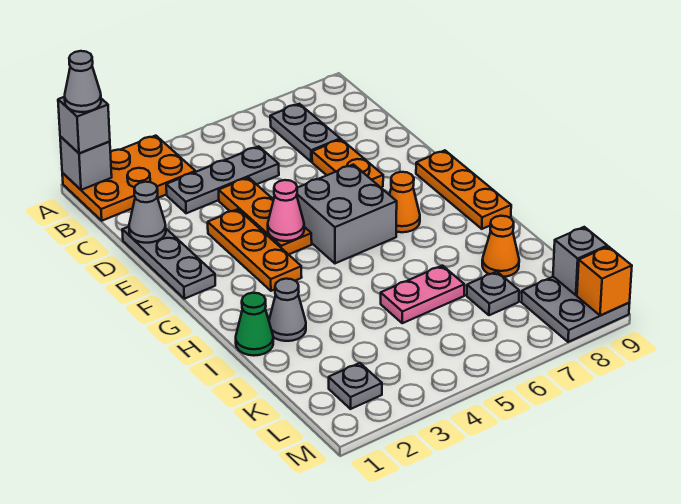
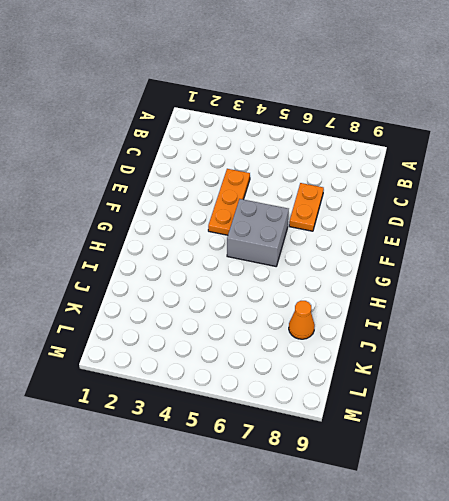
none -> orange 2x3 plate [62,136,195,221]
none -> grey 1x2 plate [270,104,340,162]
none -> grey 1x3 plate [166,146,279,213]

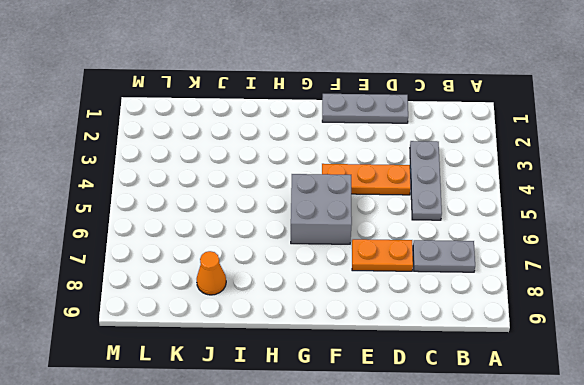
none -> orange 2x3 plate [62,136,195,221]
none -> orange 1x3 plate [208,209,302,291]
none -> orange 1x3 plate [416,150,511,229]

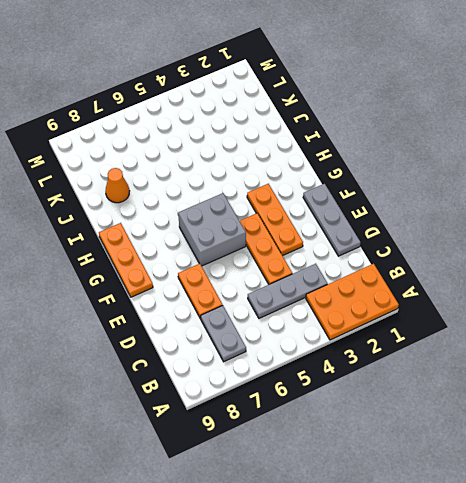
none -> orange 1x1 cone [389,172,420,232]
none -> green 1x1 cone [236,293,273,356]
none -> grey 1x1 cone [269,279,306,341]

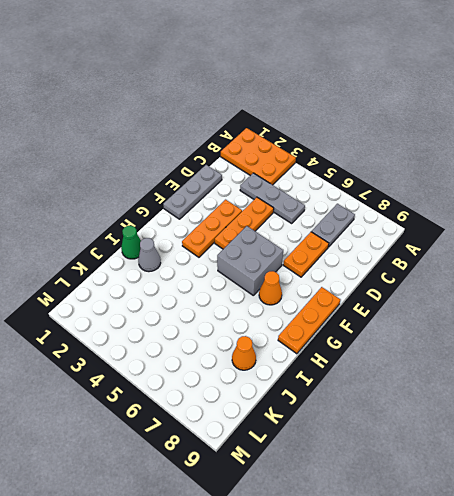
none -> pink 1x2 plate [381,266,464,323]
none -> grey 1x1 plate [467,272,519,315]
none -> grey 1x1 plate [329,363,382,409]

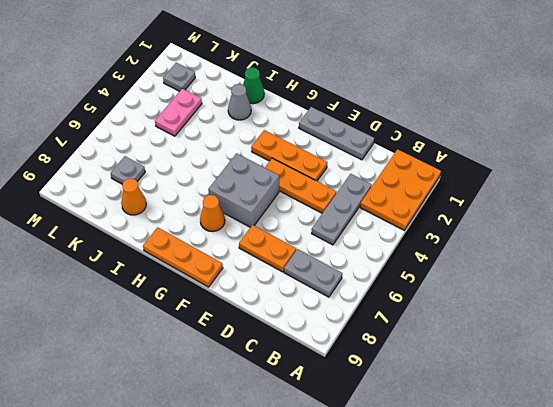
pink 1x2 plate [155,89,202,136] -> pink 1x2 plate moved to [381,266,464,323]
none -> grey 2x2 plate [521,277,630,342]
none -> grey 1x1 brick [60,137,112,190]
none -> grey 1x1 cone [129,182,166,243]

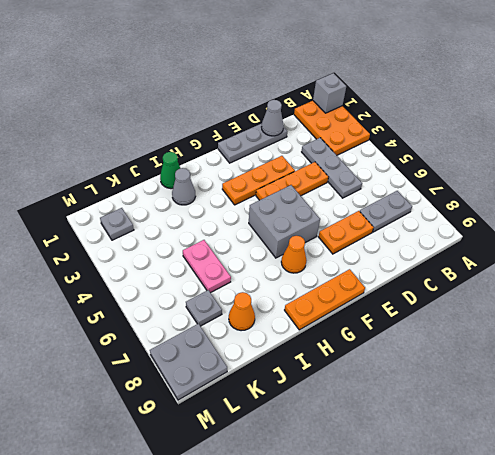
none -> pink 1x1 cone [268,180,304,241]
none -> grey 1x1 brick [553,227,607,295]
none -> orange 1x1 brick [577,247,632,316]

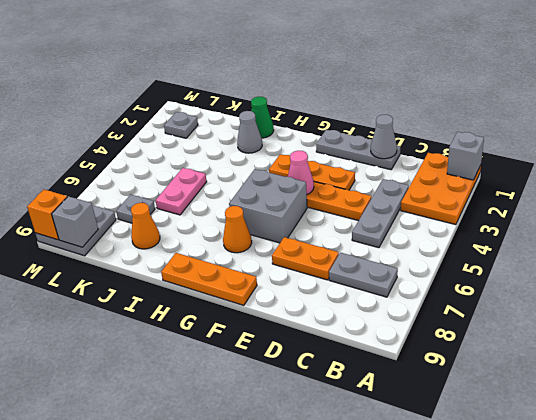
none -> grey 1x1 brick [58,97,110,153]
none -> grey 1x1 cone [65,51,101,112]

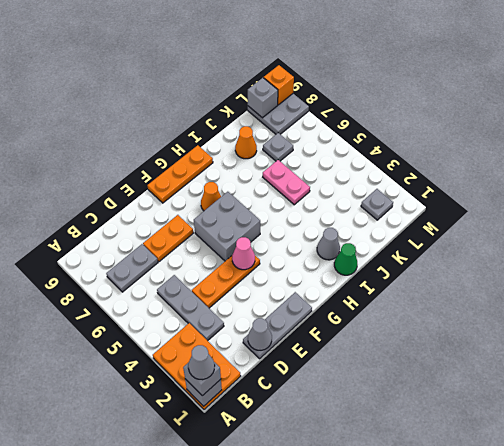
none -> orange 1x3 plate [208,209,302,291]

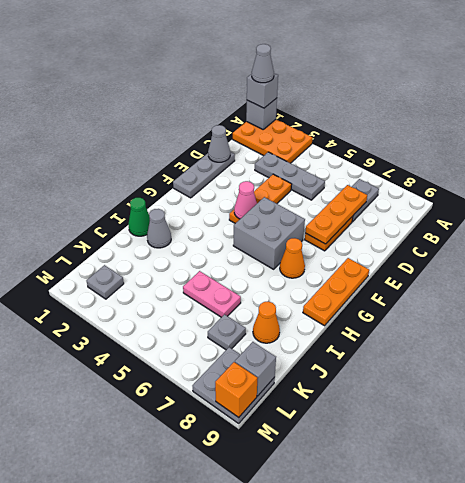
orange 1x3 plate [305,185,367,244] -> orange 1x3 plate moved to [208,209,302,291]

